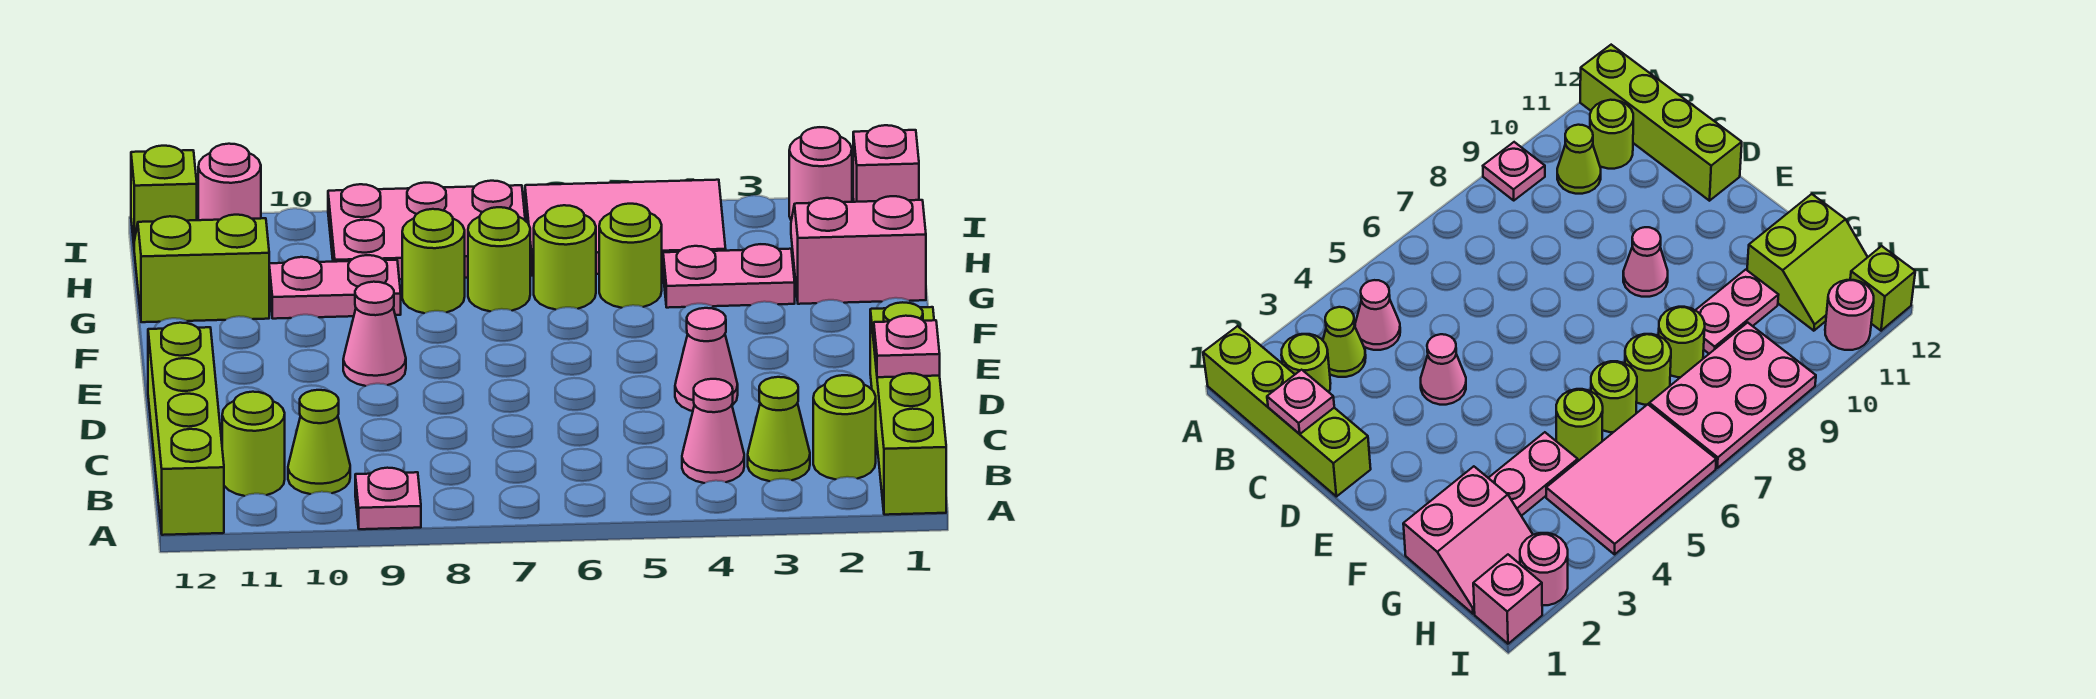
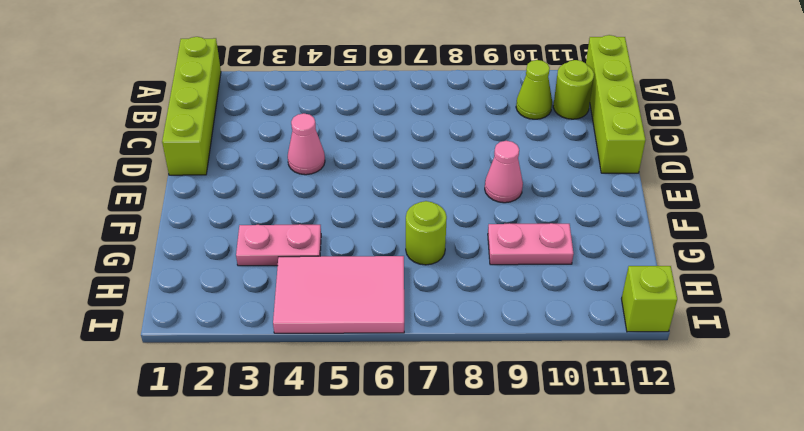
none -> pink 1x1 plate [355,468,421,529]
none -> lime 1x1 round brick [813,375,876,479]
none -> lime 1x1 cone [748,377,810,481]

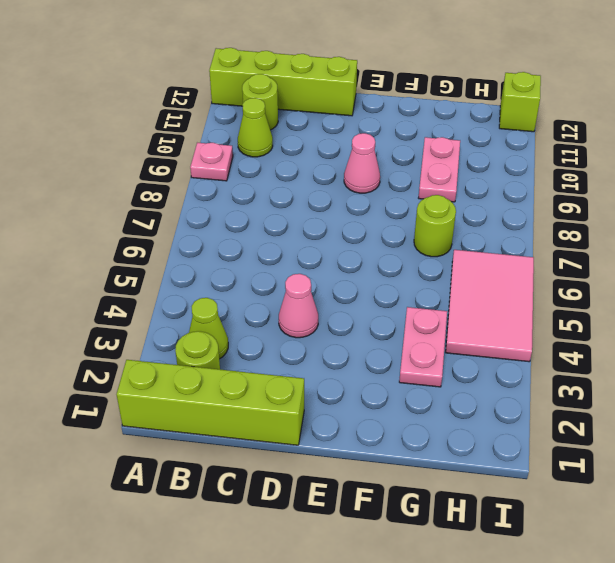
none -> pink 1x1 cone [682,379,744,483]
none -> pink 2x2 slope [791,196,926,304]
none -> lime 1x1 round brick [599,204,662,308]

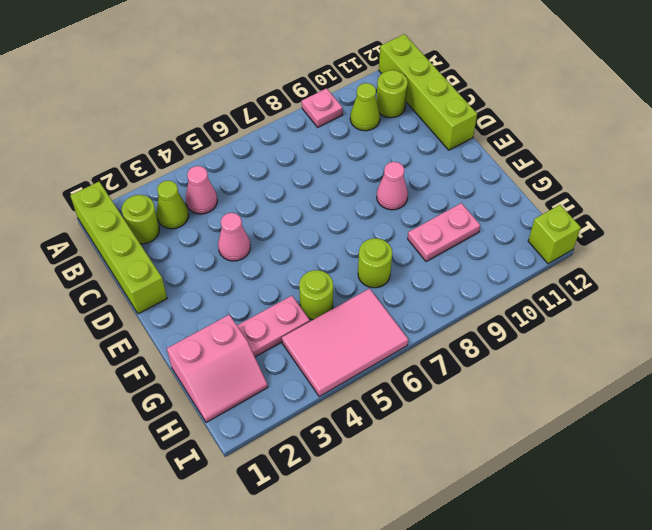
none -> lime 1x1 round brick [534,205,596,310]
none -> lime 1x1 round brick [402,209,465,313]
none -> lime 2x2 slope [134,215,269,322]

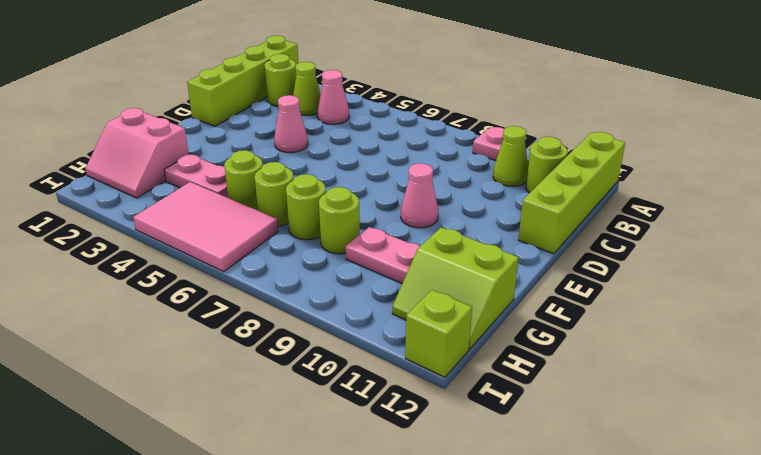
none -> pink 2x3 plate [328,181,525,280]
none -> pink 1x1 brick [853,125,919,202]
none -> pink 1x1 round brick [789,127,852,220]

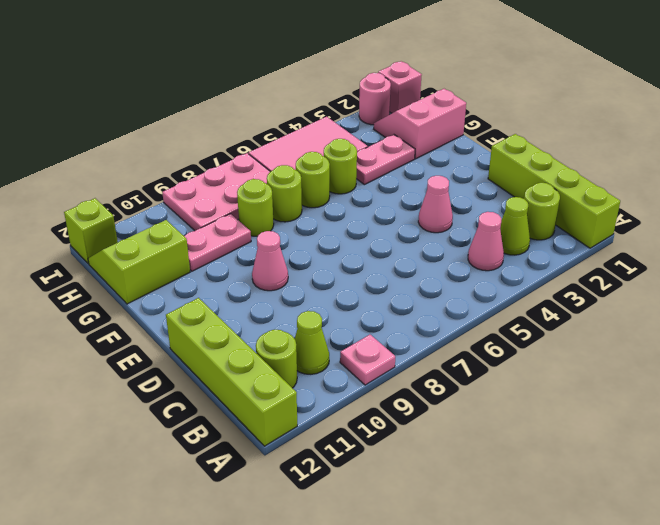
none -> pink 1x1 round brick [198,144,261,220]
none -> pink 1x1 plate [874,316,940,377]

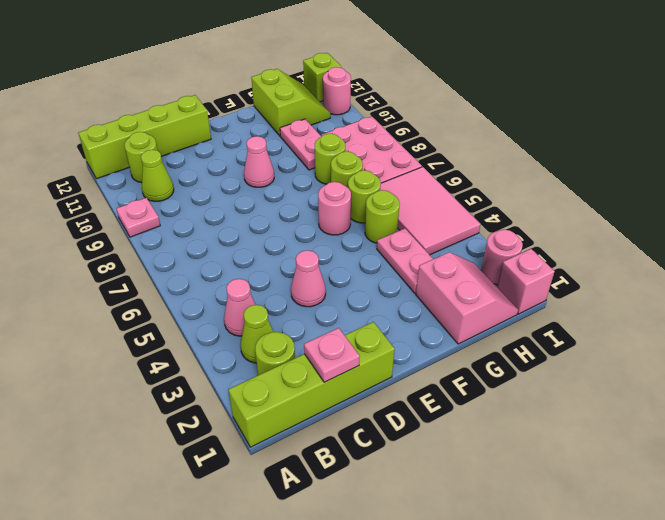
pink 1x1 round brick [318,182,351,235] -> none

